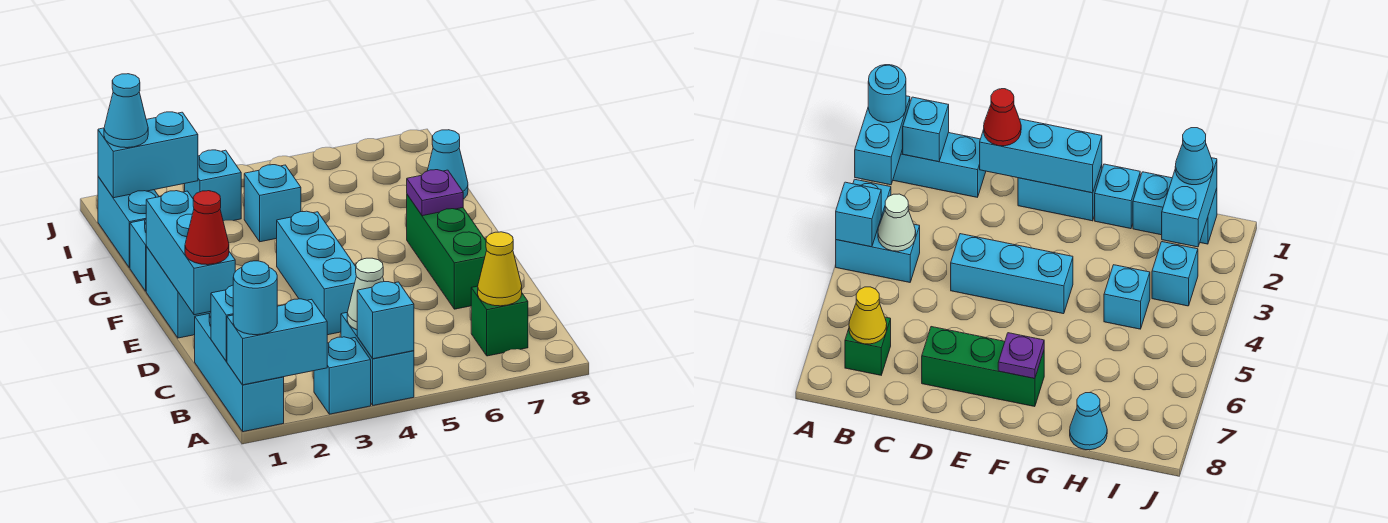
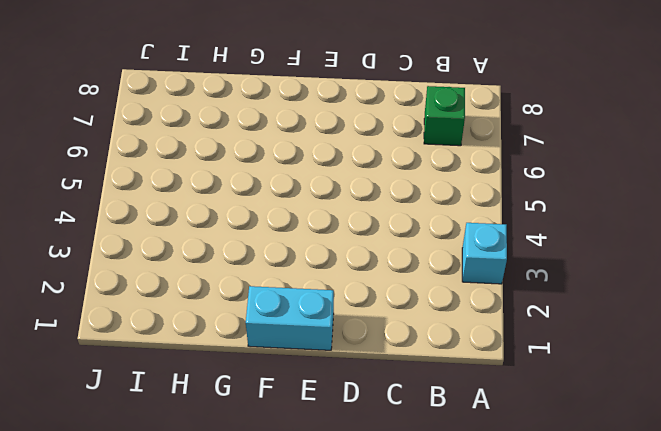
none -> cyan 1x3 brick [195,313,284,432]
none -> cyan 1x2 brick [341,313,414,405]
none -> cyan 1x3 brick [277,211,356,335]

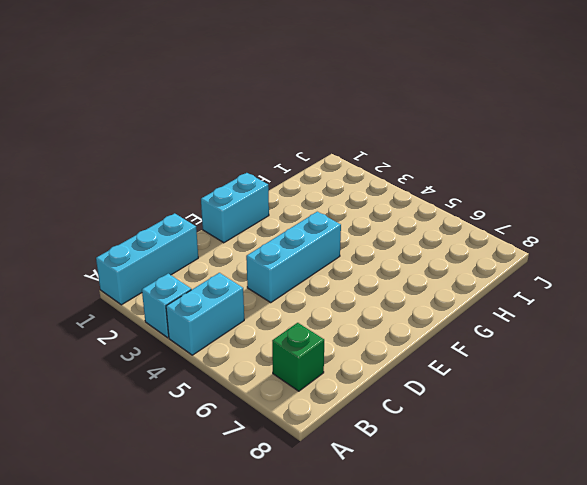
none -> green 1x3 brick [407,195,487,309]
none -> cyan 1x1 brick [130,219,147,291]
none -> cyan 1x2 brick [98,177,159,268]

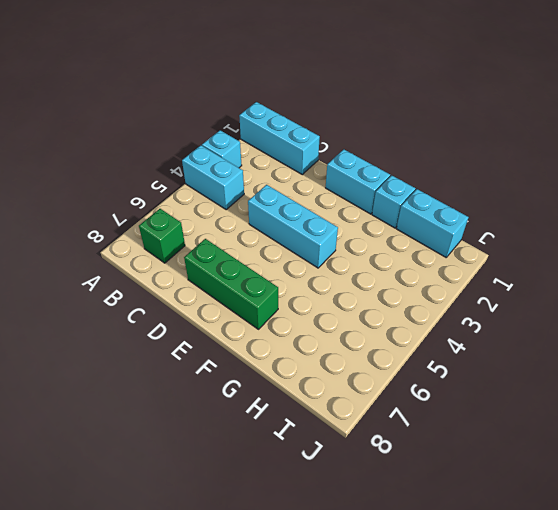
none -> cyan 1x1 brick [244,165,301,242]
none -> cyan 1x1 cone [427,130,468,199]
none -> cyan 1x1 brick [185,150,241,221]

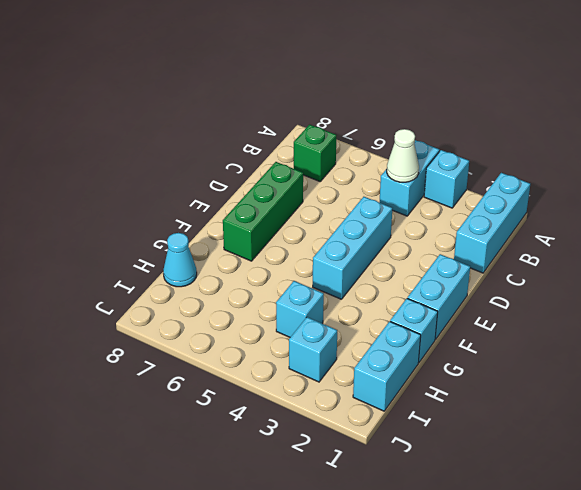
none -> cyan 1x2 brick [227,299,327,385]
none -> cyan 1x1 brick [357,282,414,359]
none -> cyan 1x1 brick [211,285,233,361]

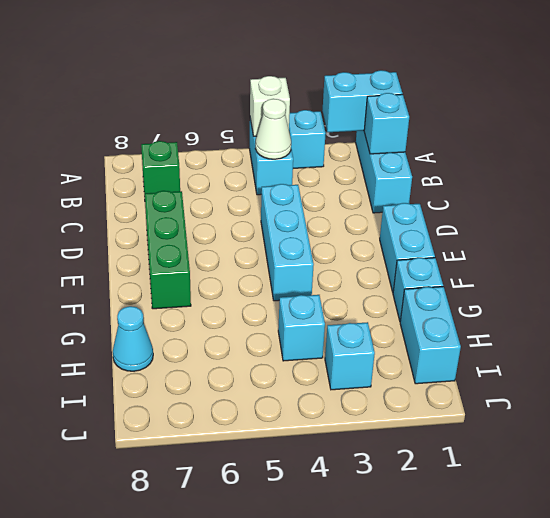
white 1x1 brick [250,76,290,136] -> cyan 1x1 brick [357,282,414,359]
none -> yellow 1x1 cone [478,232,522,306]
none -> cyan 1x3 brick [146,191,235,315]
none -> purple 1x1 plate [407,170,463,216]

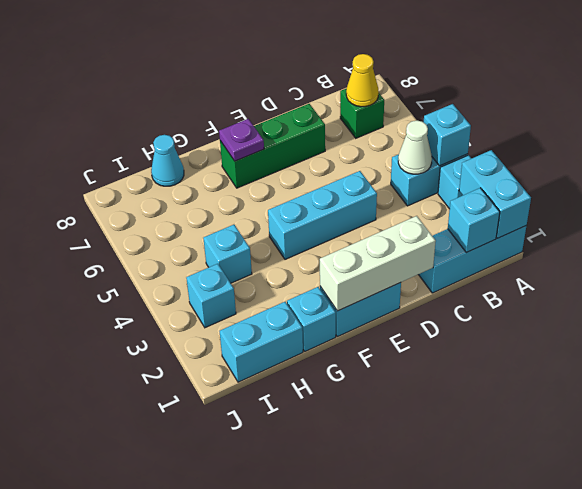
white 1x3 brick [320,216,436,311] -> cyan 1x3 brick [146,191,235,315]
none -> cyan 1x2 brick [98,112,198,198]
none -> cyan 1x1 round brick [233,261,277,335]
none -> red 1x1 cone [185,191,229,265]

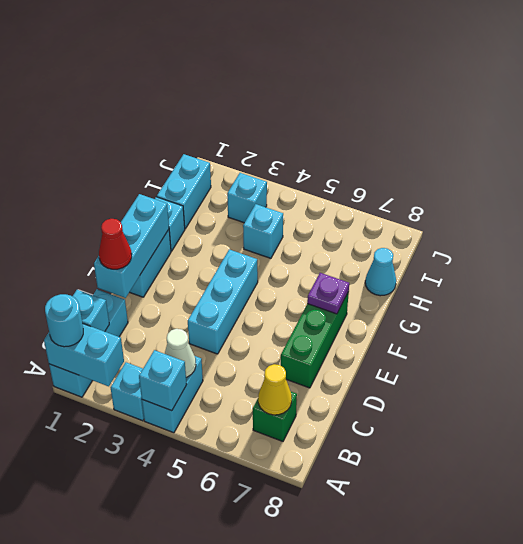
none -> cyan 1x2 brick [98,112,198,198]
none -> cyan 1x1 cone [104,74,148,148]

